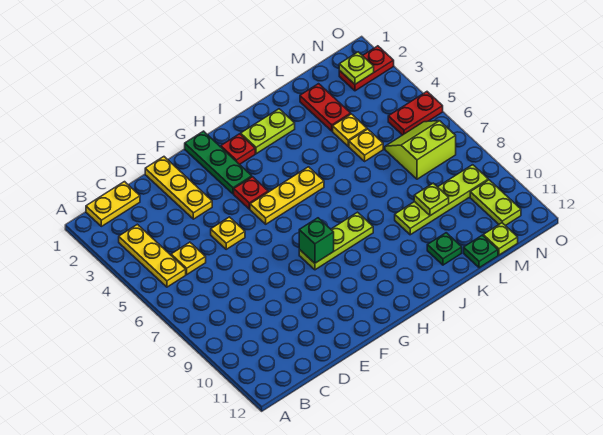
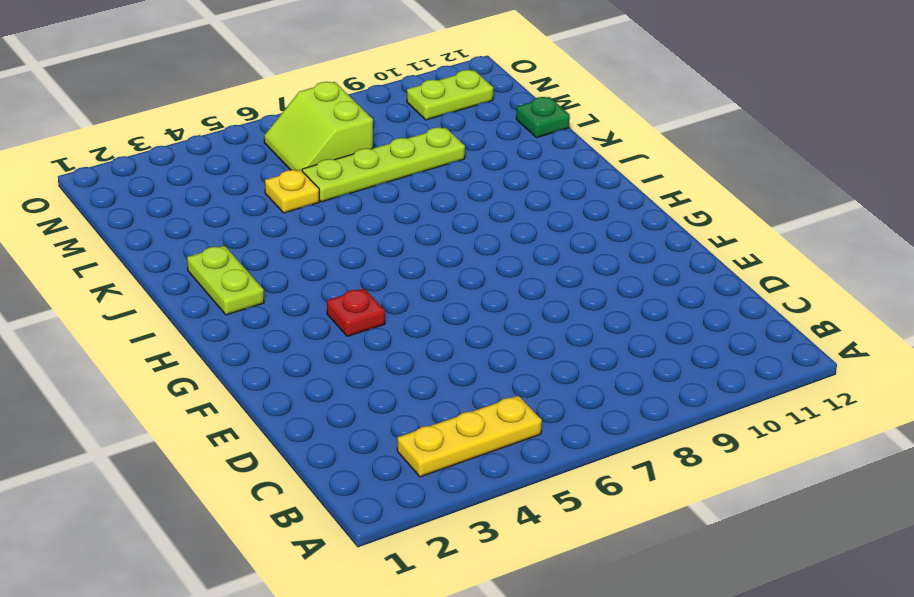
lime 1x4 plate [302,127,465,202] -> lime 1x4 plate turned to [395,165,488,235]
none -> yellow 1x2 plate [86,182,140,226]
none -> yellow 1x1 plate [171,242,206,274]
none -> yellow 1x3 plate [145,157,212,219]

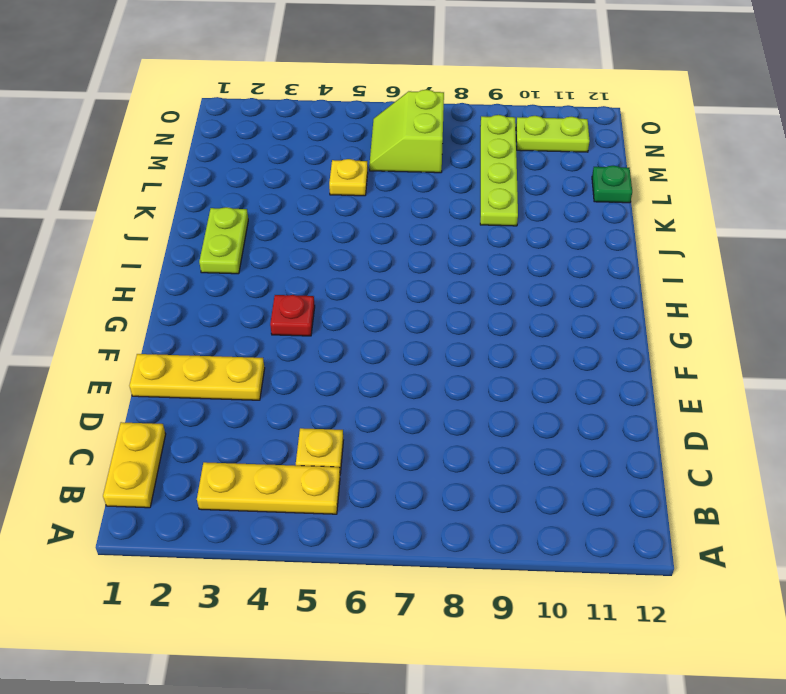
none -> yellow 1x1 plate [211,217,245,249]
none -> green 1x3 plate [185,131,252,194]
none -> yellow 1x3 plate [250,167,324,224]

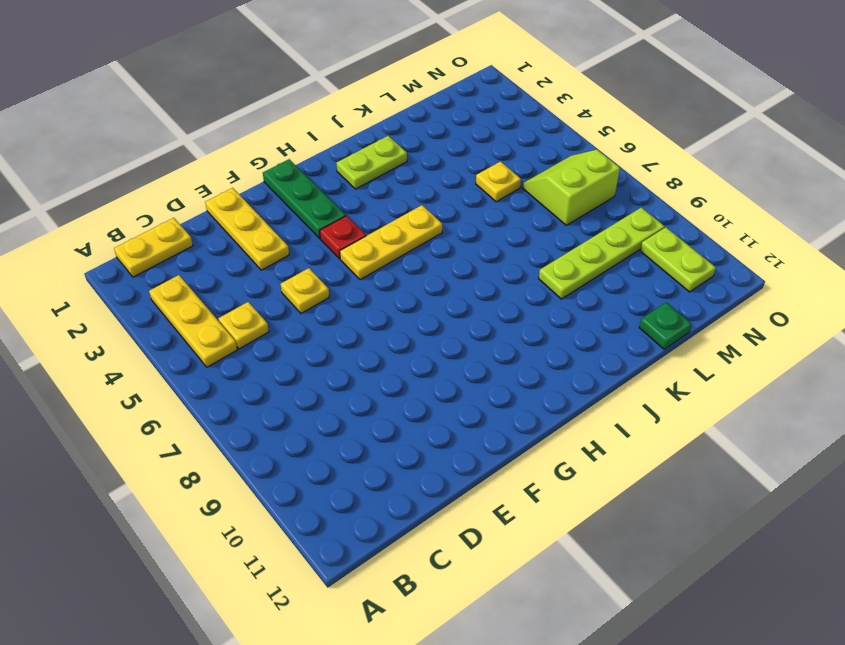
none -> lime 1x3 plate [299,212,373,270]
none -> red 1x1 plate [221,134,255,164]
none -> green 1x1 plate [427,233,462,265]

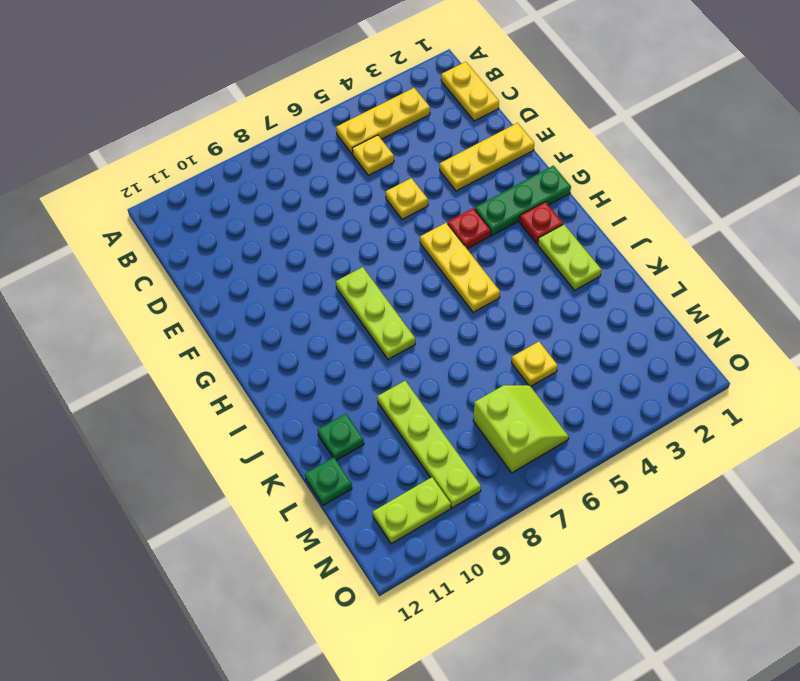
none -> red 1x2 plate [300,84,351,131]
none -> yellow 1x1 plate [333,114,367,146]
none -> lime 1x1 plate [483,223,518,255]

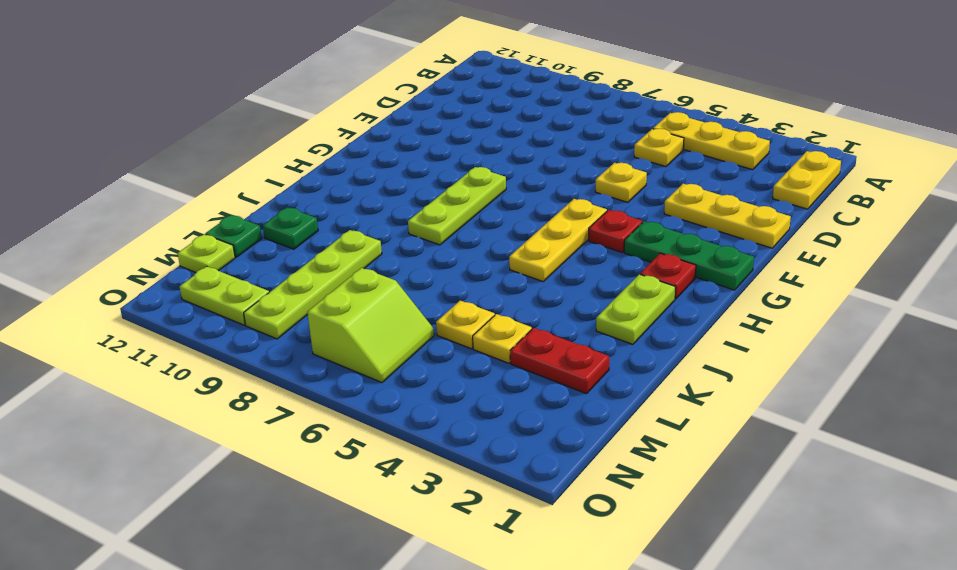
none -> red 1x2 plate [339,46,394,91]
none -> red 1x2 plate [388,92,443,135]
none -> green 1x1 brick [299,218,334,263]

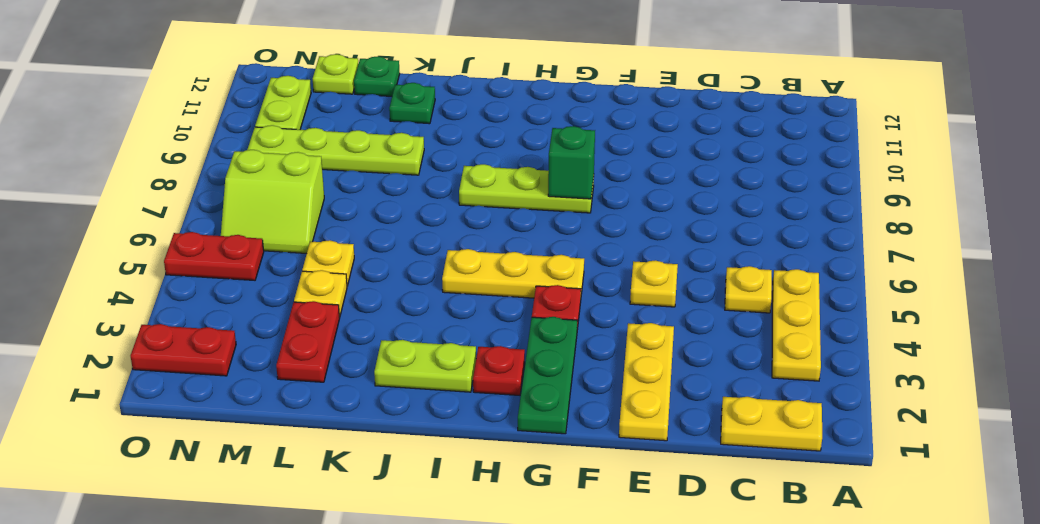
none -> lime 1x1 plate [414,183,449,216]
none -> lime 1x1 plate [339,52,374,84]

